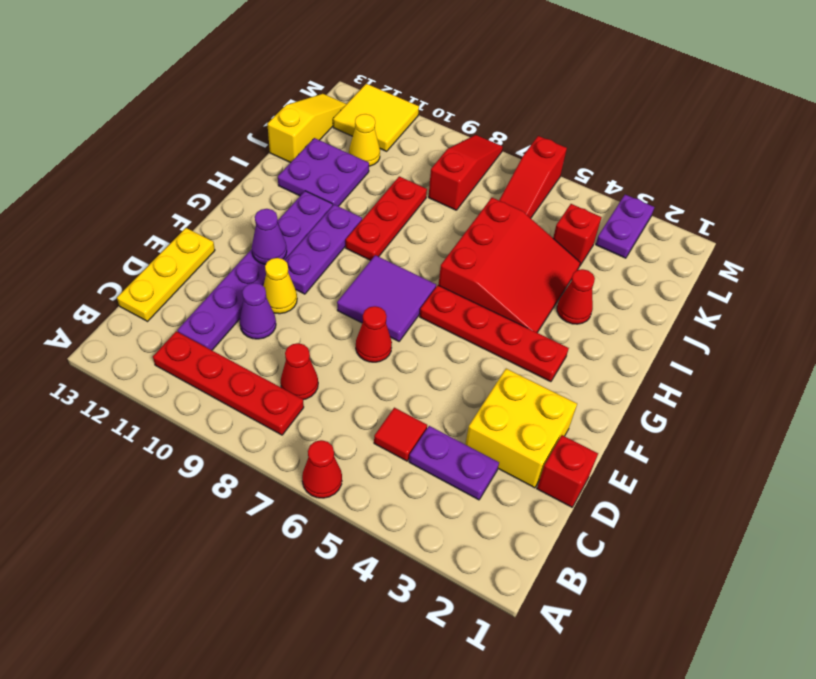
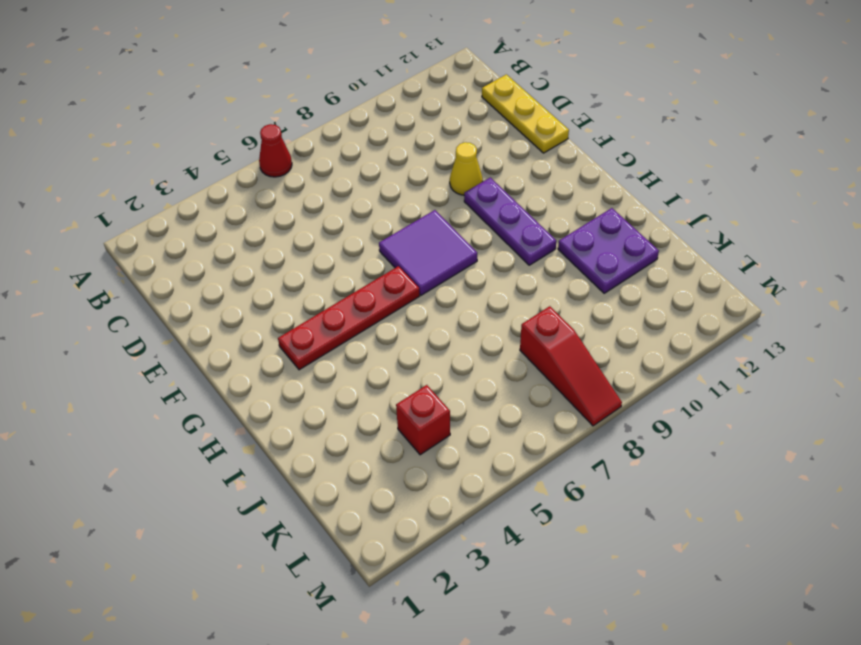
none -> red 1x4 plate [153,331,304,435]
none -> purple 1x2 plate [409,426,499,500]
none -> red 1x1 tile [374,408,427,461]

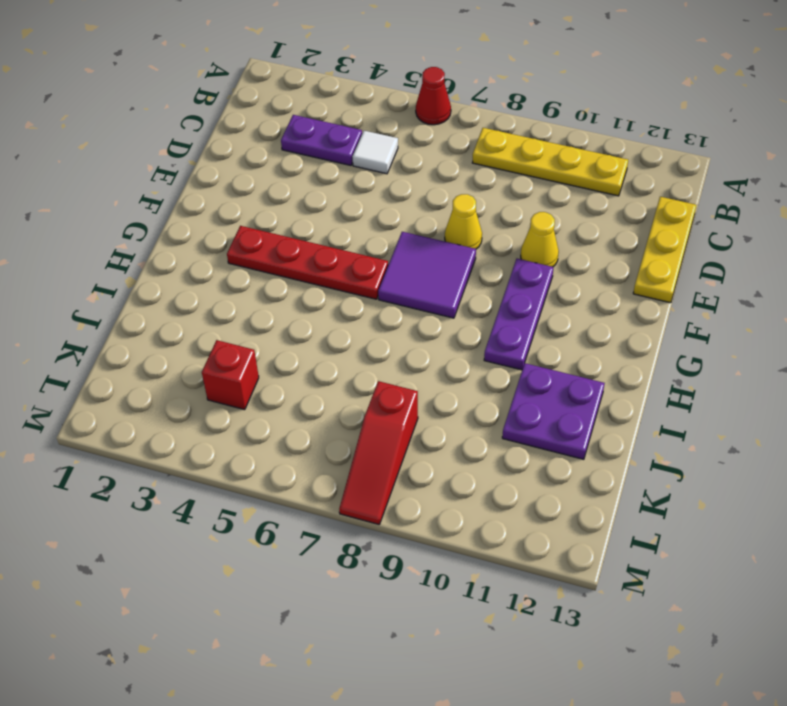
yellow 1x4 plate [472,128,628,196] -> red 1x4 plate [153,331,304,435]
white 1x1 tile [352,131,398,174] -> red 1x1 tile [374,408,427,461]
yellow 1x1 cone [445,194,482,249] -> yellow 1x1 cone moved to [349,114,380,166]
none -> red 1x1 cone [281,343,318,400]
none -> purple 1x6 plate [177,191,333,350]
none -> red 1x1 brick [537,435,598,507]

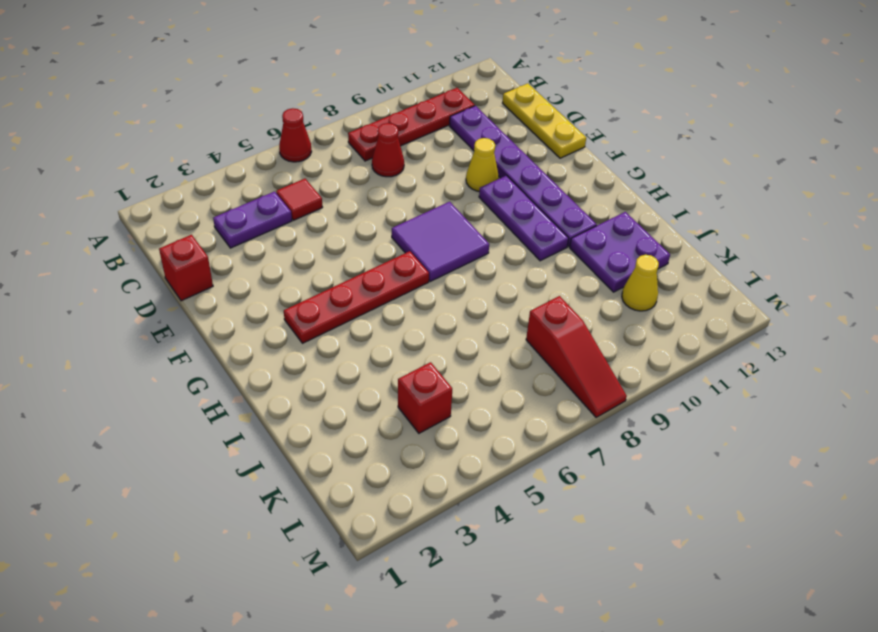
none -> yellow 2x2 brick [465,369,577,488]
none -> purple 1x1 cone [240,283,276,339]
none -> red 1x1 cone [356,306,392,362]

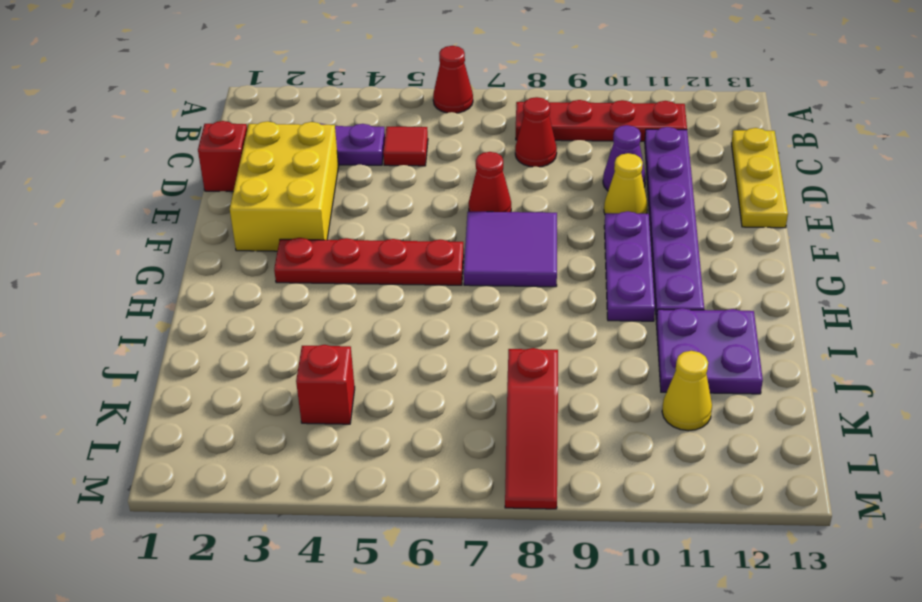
yellow 2x3 brick [230,121,339,251] -> yellow 2x2 brick [465,369,577,488]
none -> red 3x3 slope [439,198,580,333]
none -> red 1x3 plate [346,176,427,260]
none -> red 1x1 cone [557,269,595,324]

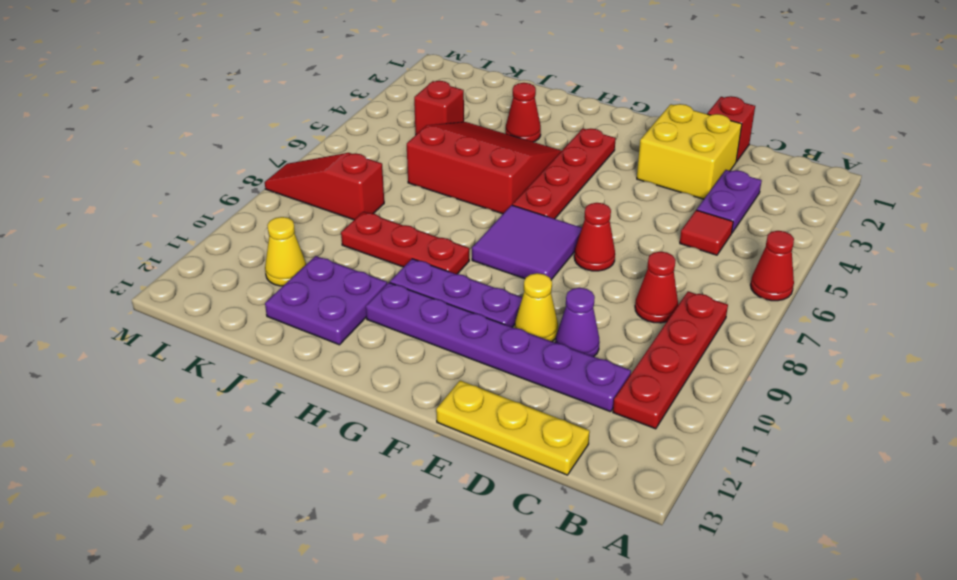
none -> yellow 1x3 slope [267,94,346,163]
none -> red 1x3 slope [499,136,567,218]
none -> purple 1x2 plate [596,195,654,258]

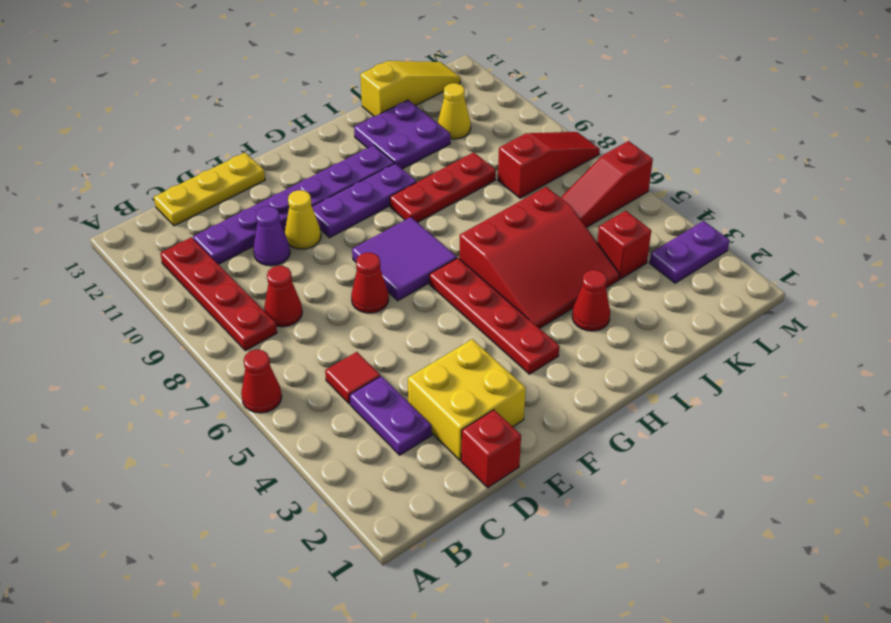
none -> yellow 2x2 tile [333,84,419,151]
none -> purple 1x1 cone [252,209,287,264]

